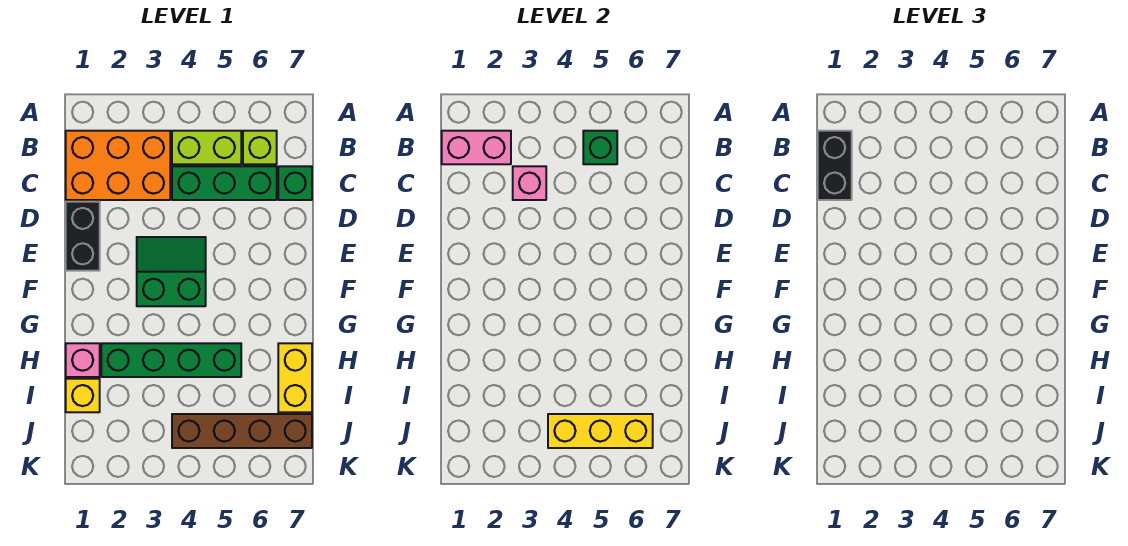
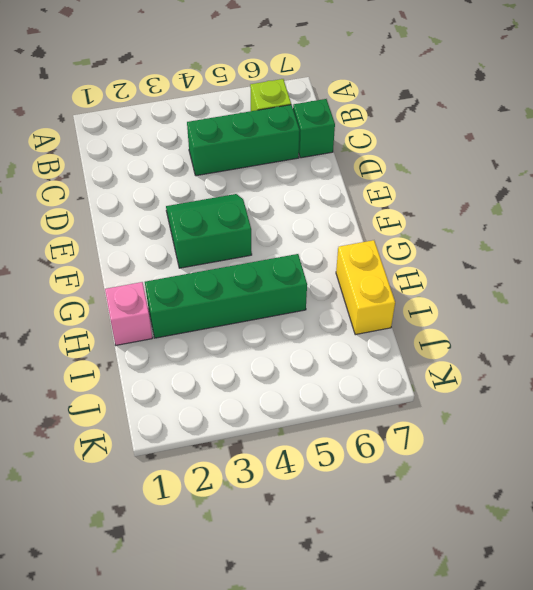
none -> orange 2x3 brick [66,131,170,200]
none -> lime 1x2 brick [172,131,241,164]
none -> black 1x2 brick [66,202,100,271]

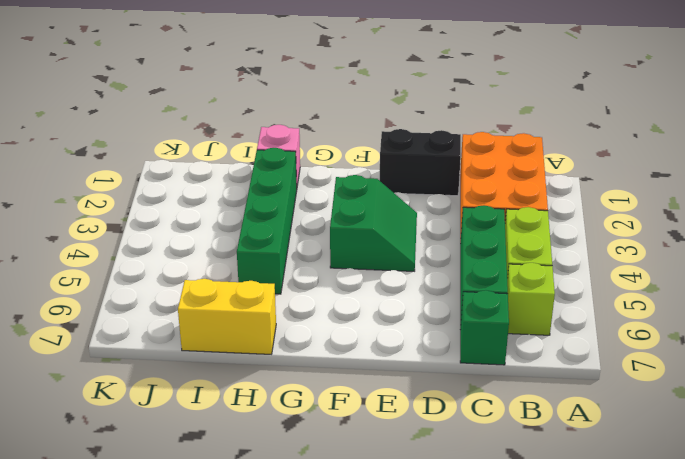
none -> yellow 1x1 brick [66,379,100,412]
none -> brown 1x4 brick [172,414,312,448]
none -> pink 1x2 brick [442,131,511,164]

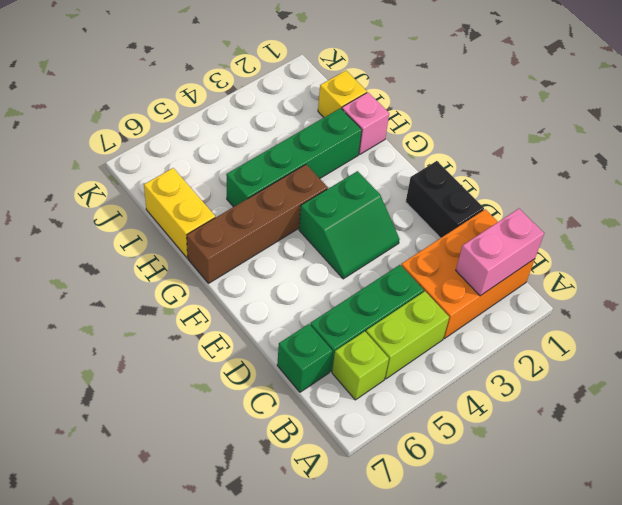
brown 1x4 brick [187,165,328,283] -> brown 1x4 brick moved to [172,414,312,448]
none -> green 1x1 brick [583,131,617,164]
none -> pink 1x1 brick [513,166,546,200]
none -> yellow 1x3 brick [548,414,653,448]

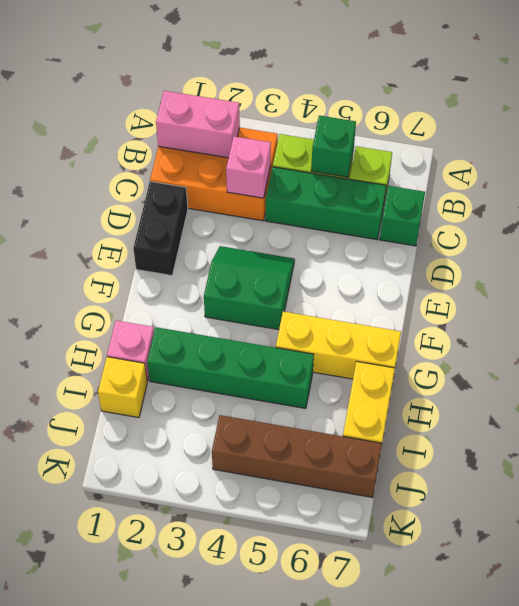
yellow 1x3 brick [276,312,401,379] -> yellow 1x3 brick moved to [548,414,653,448]
none -> black 1x2 brick [818,131,852,200]

